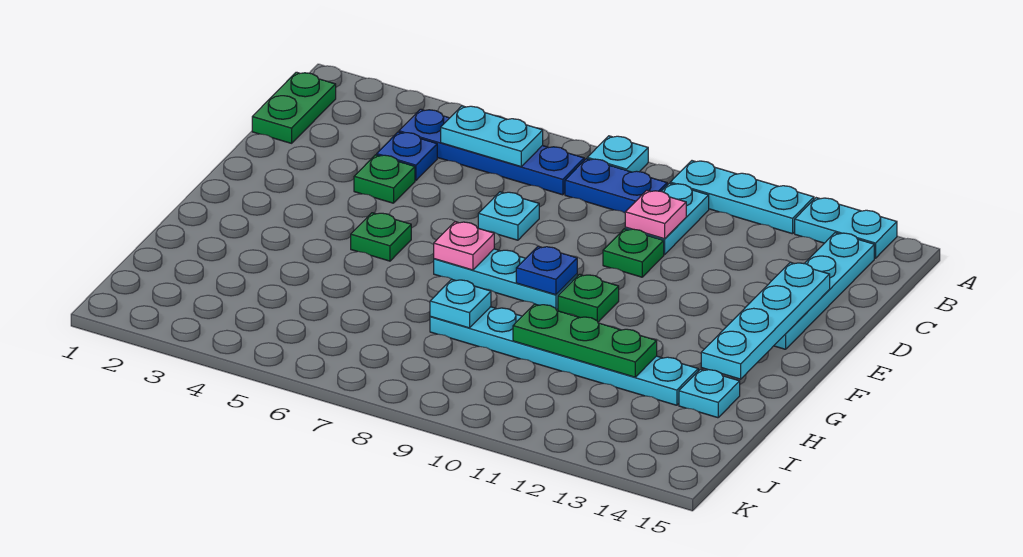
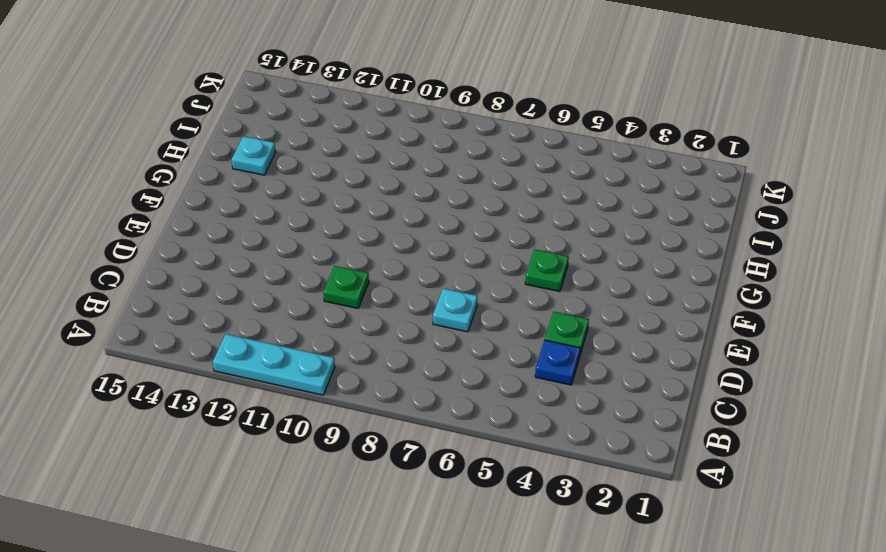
none -> cyan 1x1 plate [587,136,648,172]
none -> cyan 1x2 plate [795,198,897,258]
none -> green 1x2 plate [252,72,336,143]

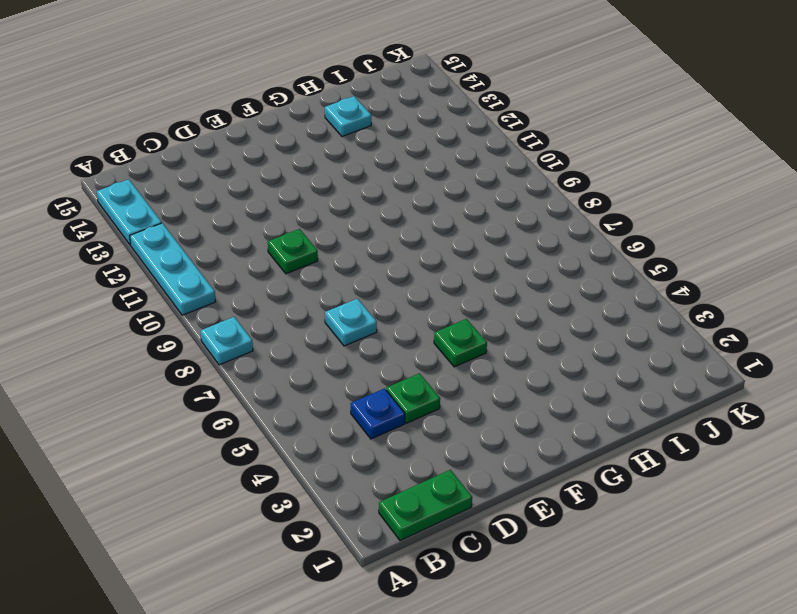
none -> blue 1x4 plate [399,109,584,195]
none -> blue 1x2 plate [565,159,667,213]
none -> cyan 1x2 plate [625,183,709,254]

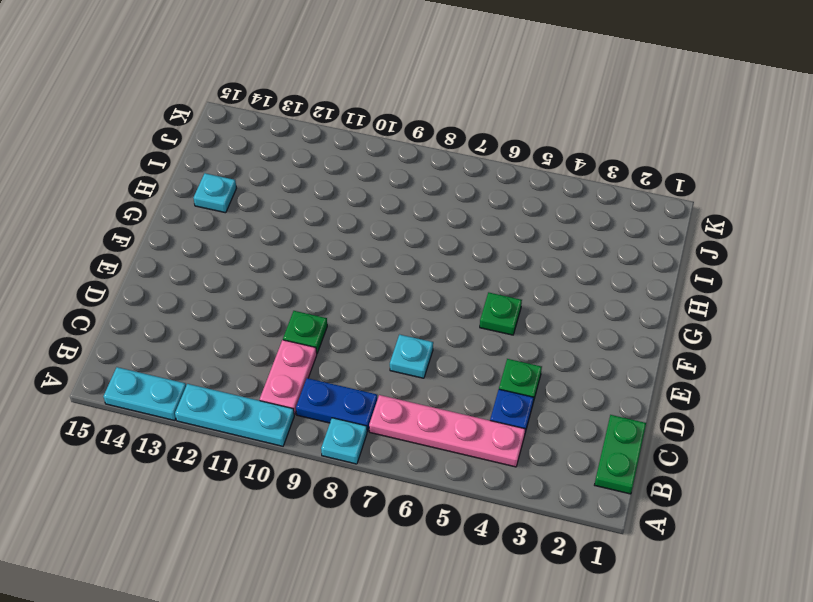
pink 1x4 plate [369,395,525,467] -> blue 1x4 plate [399,109,584,195]
pink 1x2 plate [260,340,317,415] -> cyan 1x2 plate [625,183,709,254]
none -> cyan 1x4 plate [774,233,874,349]
none -> cyan 1x3 plate [434,249,577,310]
none -> green 1x1 plate [558,274,619,322]

